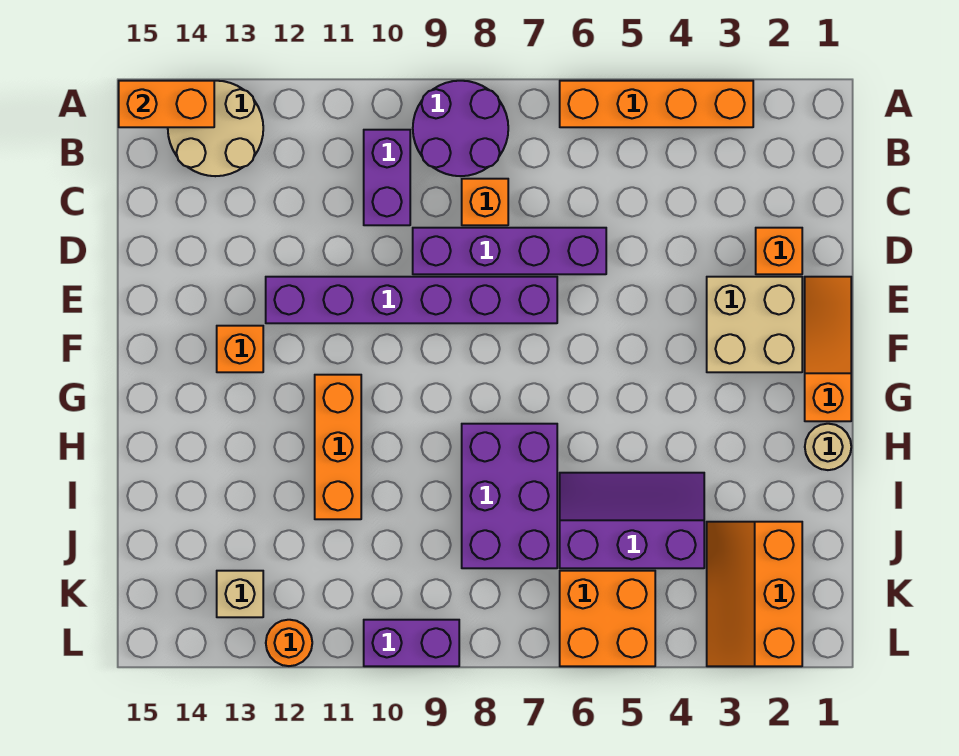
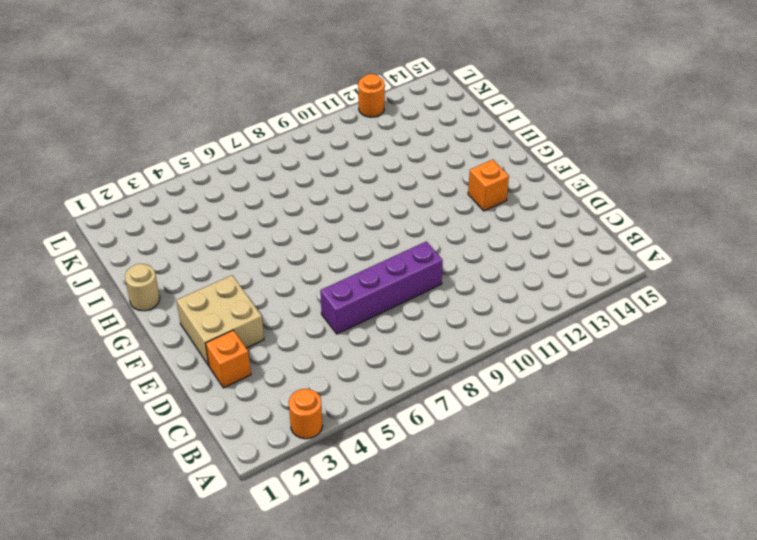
orange 1x1 round brick [289,389,323,439] -> orange 1x4 brick [560,81,753,127]
none -> purple 2x2 round brick [413,81,508,176]
none -> tan 2x2 round brick [168,81,263,176]
none -> purple 1x2 brick [364,130,410,225]

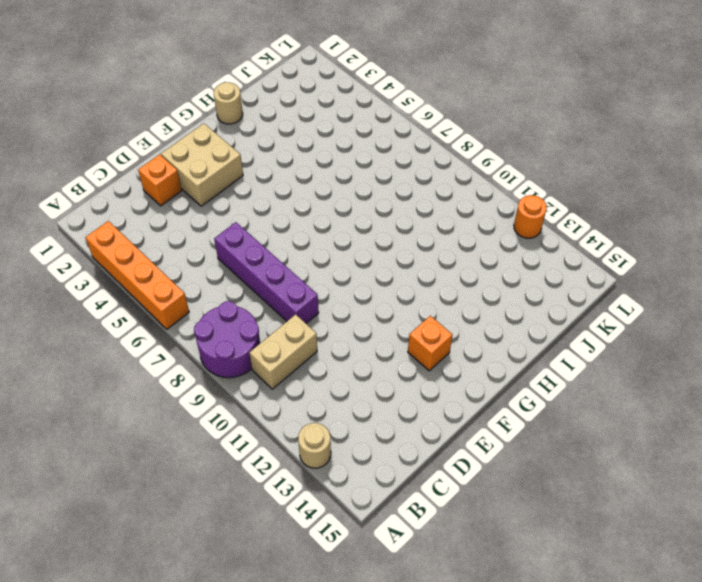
tan 1x1 round brick [298,423,331,468] -> tan 2x2 round brick [168,81,263,176]
tan 1x2 brick [249,314,317,389] -> purple 1x2 brick [364,130,410,225]
none -> orange 1x1 brick [462,179,508,225]
none -> orange 1x3 slope [805,277,851,421]
none -> purple 1x6 brick [266,277,557,323]

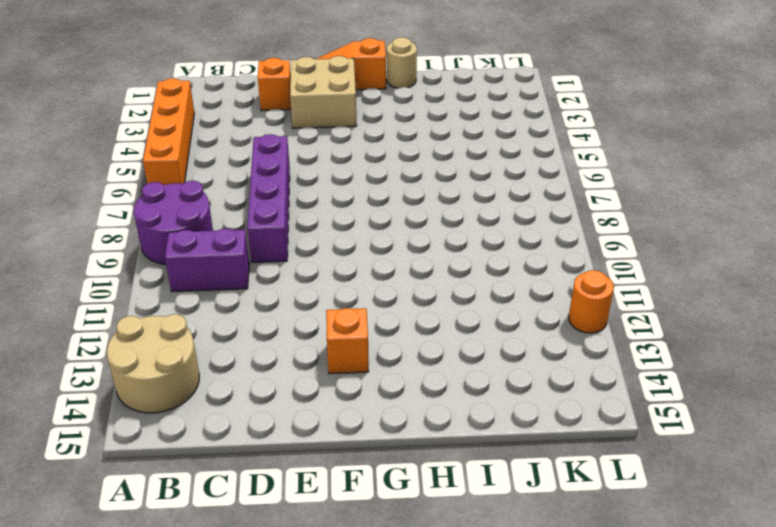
none -> orange 1x1 brick [462,179,508,225]
none -> purple 1x6 brick [266,277,557,323]
none -> orange 1x3 brick [315,375,361,519]

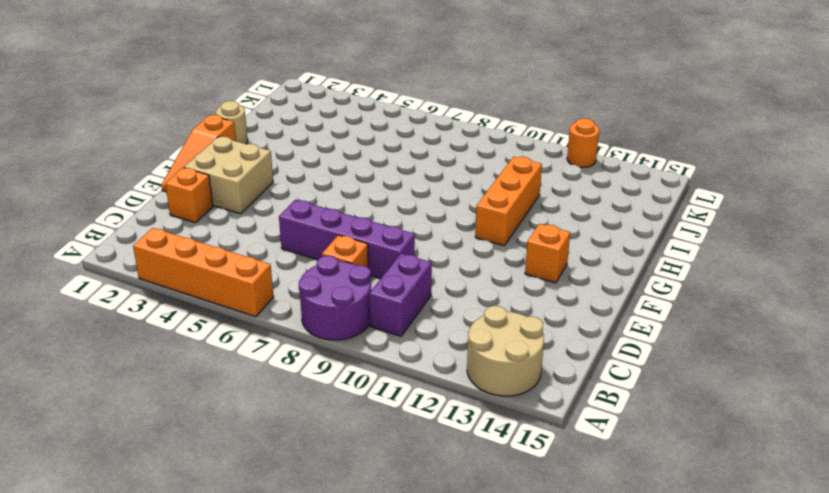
none -> purple 1x6 brick [266,277,557,323]
none -> purple 2x3 brick [462,424,557,568]
none -> purple 2x3 slope [560,473,704,568]

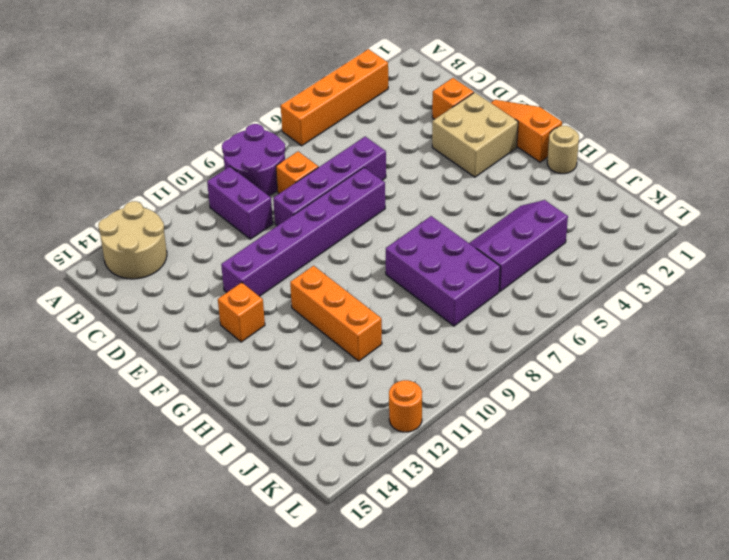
none -> orange 2x3 slope [707,522,802,666]
none -> orange 2x2 brick [560,571,655,666]
none -> tan 1x1 brick [217,571,263,617]

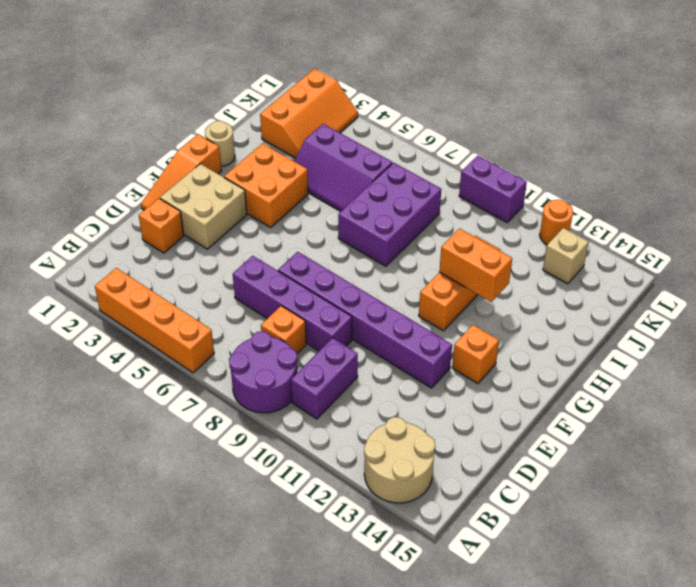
orange 2x2 brick [224,144,308,227] -> orange 2x2 brick moved to [560,571,655,666]
orange 1x2 brick [439,229,512,302] -> orange 1x2 brick moved to [119,81,214,127]

